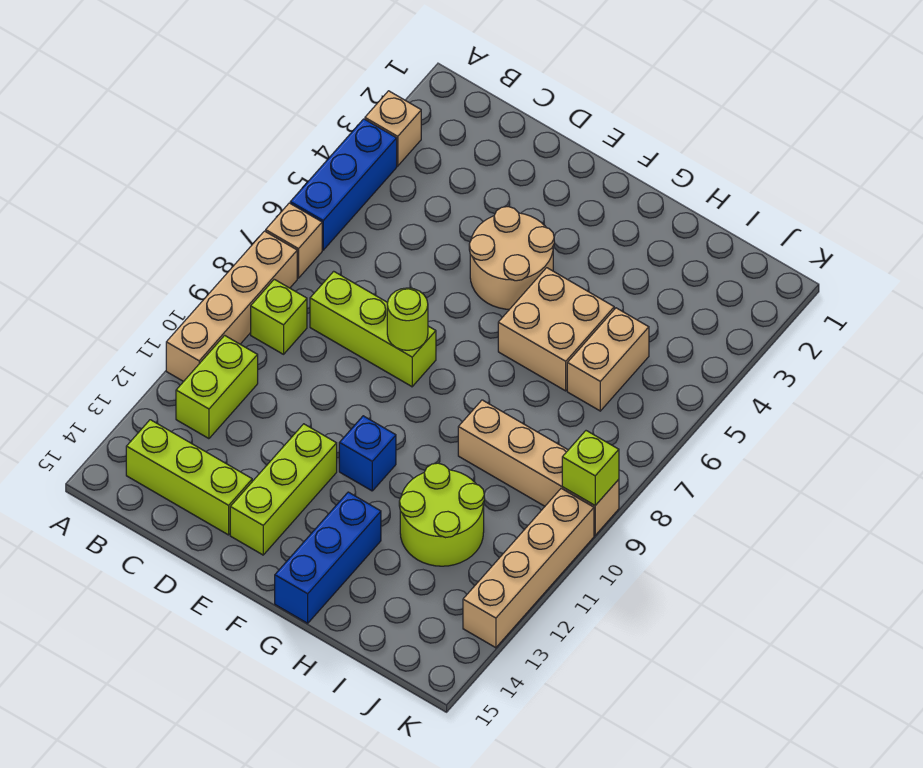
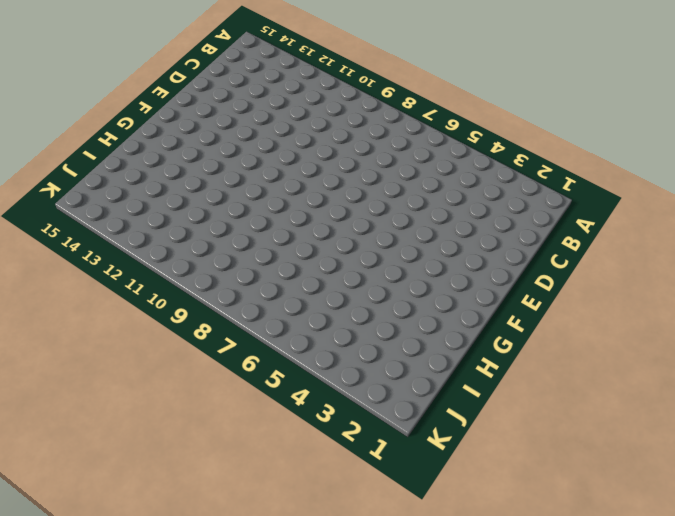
none -> tan 1x1 brick [365,91,421,166]
none -> blue 1x3 brick [290,119,397,250]
none -> tan 1x1 brick [266,203,322,278]

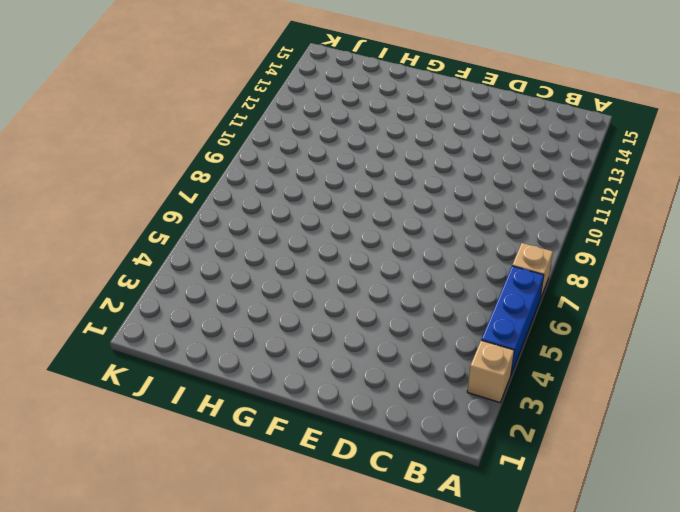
none -> tan 1x4 brick [166,231,297,382]
none -> lime 1x1 brick [251,279,307,354]
none -> lime 1x2 brick [176,335,258,439]

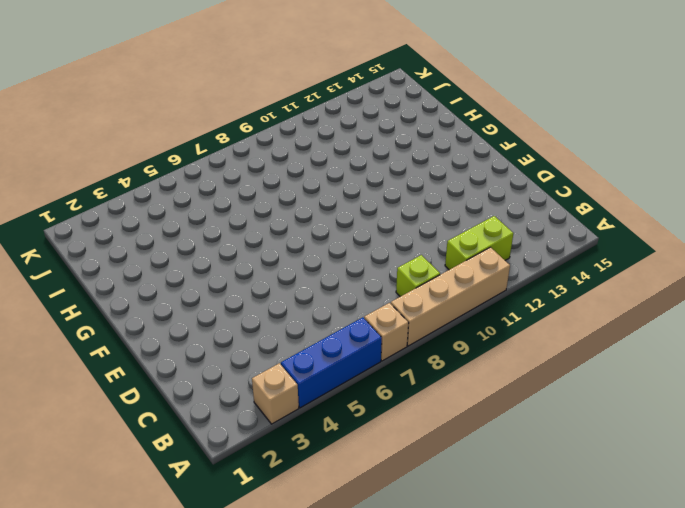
none -> lime 1x3 brick [126,420,252,535]
none -> lime 1x3 brick [310,271,436,387]
none -> tan 2x2 round brick [469,207,554,309]

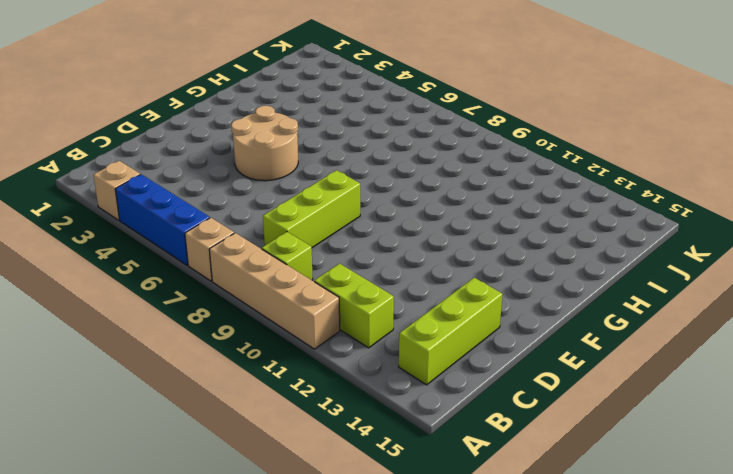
none -> lime 1x3 brick [230,424,337,555]
none -> blue 1x1 brick [339,416,396,491]
none -> tan 2x2 brick [498,268,614,391]

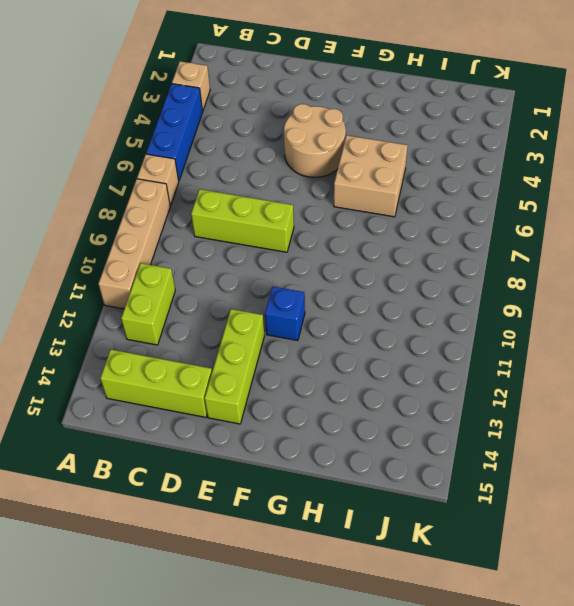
none -> lime 1x1 brick [251,279,307,354]
none -> blue 1x3 brick [275,492,381,623]
none -> tan 1x4 brick [458,400,619,535]

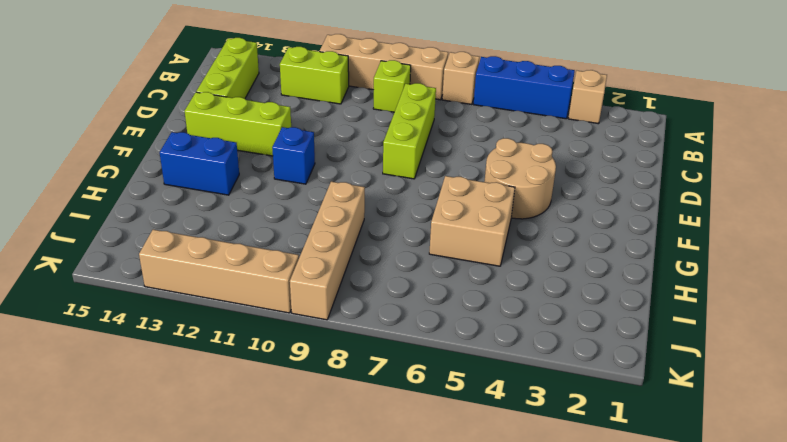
blue 1x2 brick [160,132,239,195] -> blue 1x3 brick [275,492,381,623]
none -> lime 2x2 round brick [399,463,484,566]
none -> tan 1x2 brick [567,308,649,411]
none -> lime 1x1 round brick [387,288,428,350]

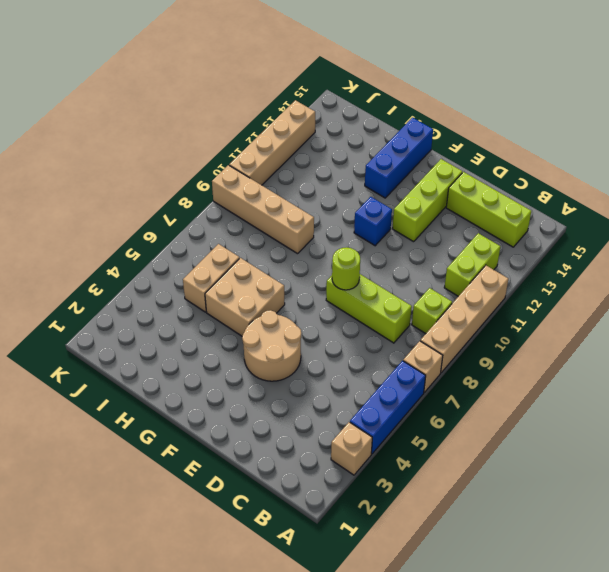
none -> lime 2x2 round brick [399,463,484,566]
none -> lime 1x1 brick [562,431,619,505]

